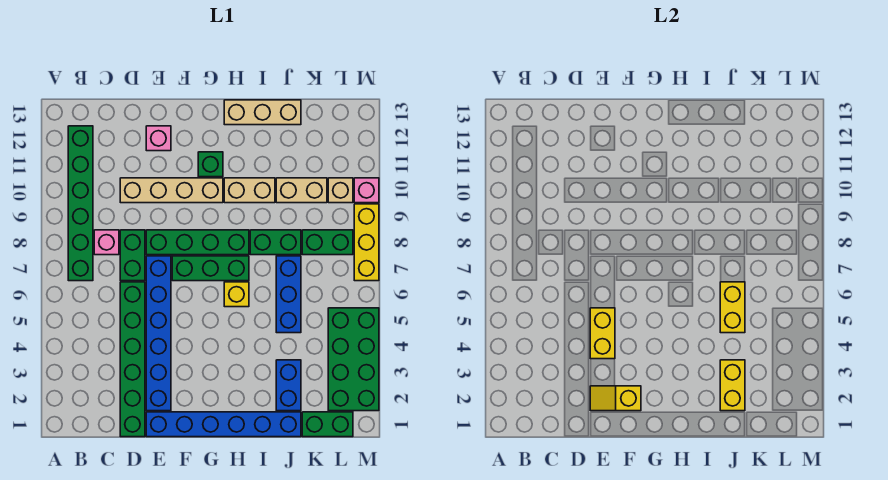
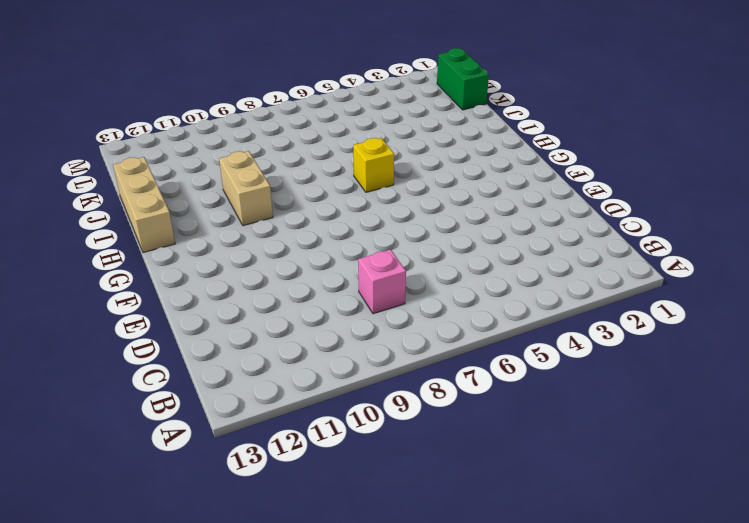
none -> green 1x6 brick [68,126,93,281]
none -> green 1x6 brick [120,282,145,437]
none -> green 1x2 brick [120,230,145,281]

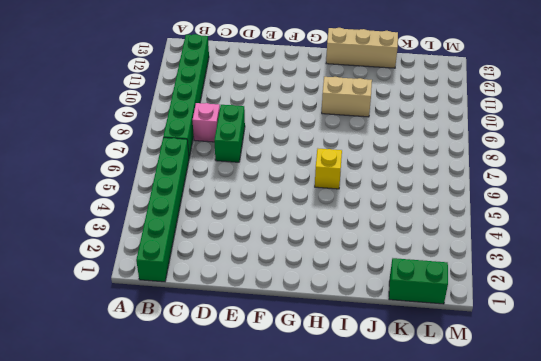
green 1x6 brick [136,138,189,282] -> green 1x6 brick moved to [120,282,145,437]
none -> tan 1x4 brick [120,178,223,203]
none -> blue 1x6 brick [146,412,301,437]
none -> blue 1x6 brick [146,256,171,411]

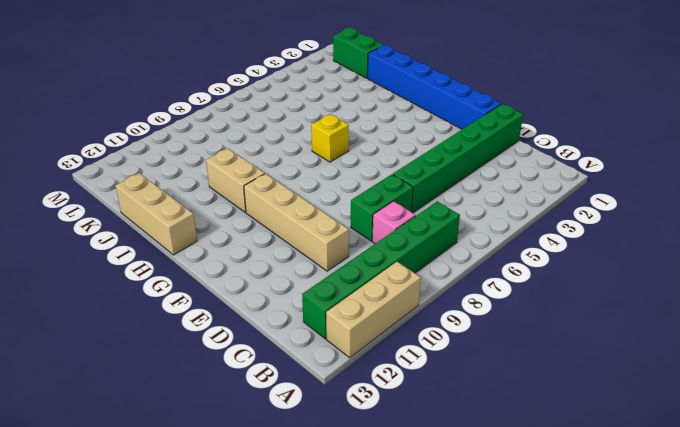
tan 1x3 brick [326,262,421,358] -> none
none -> blue 1x6 brick [146,256,171,411]
none -> green 1x4 brick [146,230,249,255]
none -> pink 1x1 brick [146,126,171,151]

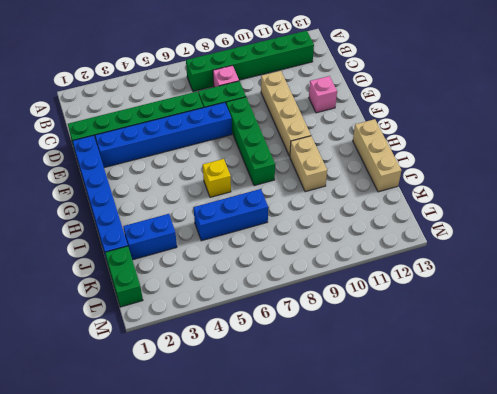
none -> green 1x3 brick [172,256,249,281]
none -> green 1x1 brick [198,152,223,177]
none -> green 1x2 brick [250,230,301,255]

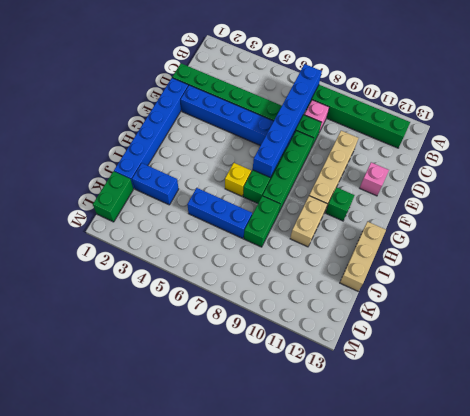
blue 1x6 brick [253,64,322,177] -> none
none -> tan 1x2 brick [276,178,327,203]
none -> green 1x2 brick [302,230,353,255]
none -> green 2x4 brick [328,308,379,411]

